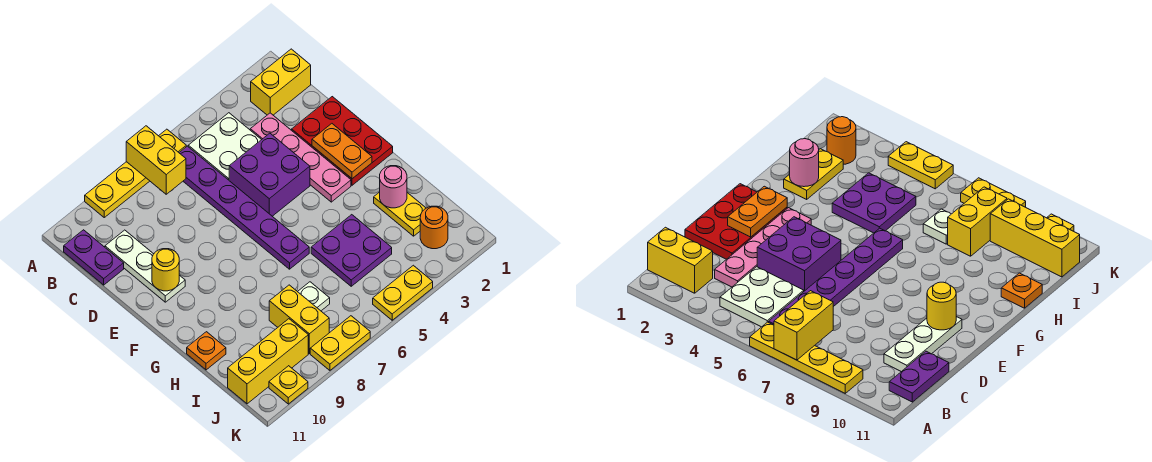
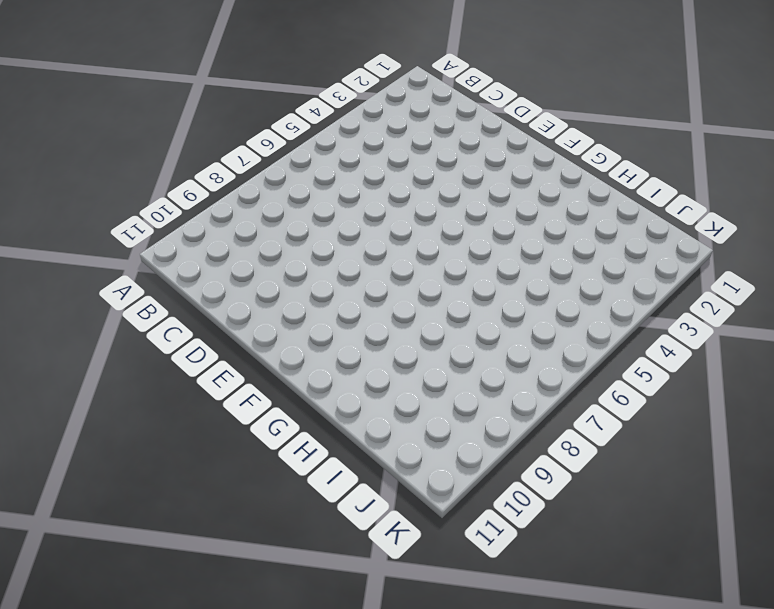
none -> yellow 1x4 plate [85,129,186,217]
none -> yellow 1x2 brick [251,49,311,115]
none -> white 2x2 plate [188,113,261,180]

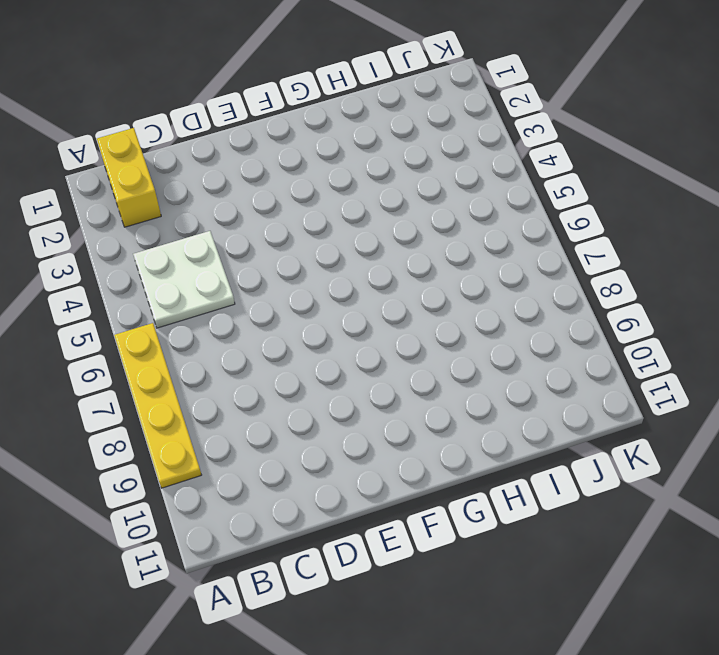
none -> purple 1x6 plate [179,146,309,269]
none -> purple 1x2 plate [64,230,124,285]
none -> pink 1x4 plate [250,113,351,202]

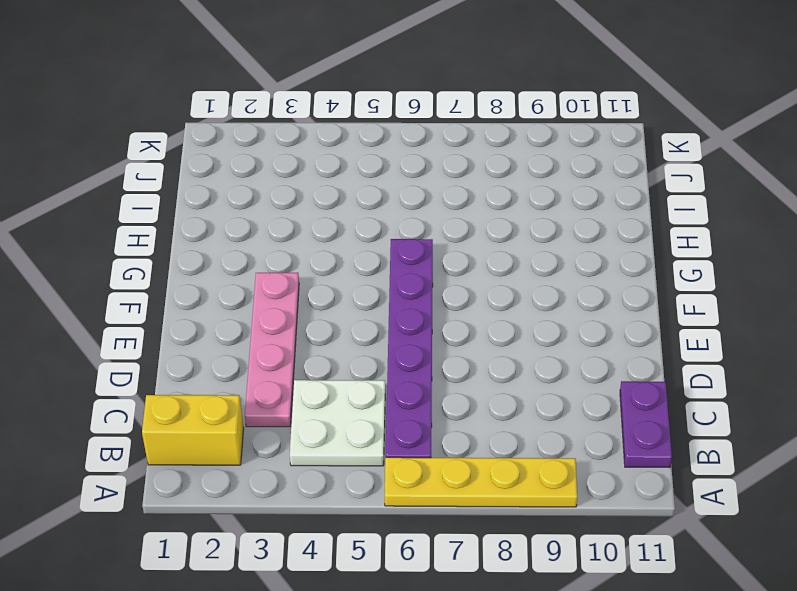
none -> white 1x3 plate [105,230,185,302]
none -> red 2x3 plate [292,97,393,185]
none -> purple 2x2 brick [229,133,310,216]

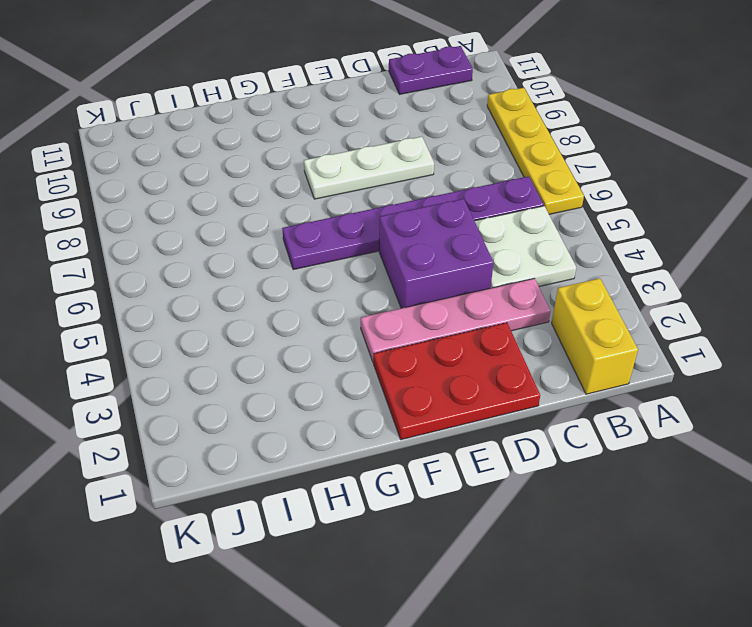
white 1x3 plate [304,137,434,199] -> white 1x3 plate moved to [105,230,185,302]
none -> yellow 1x2 plate [374,192,426,236]
none -> purple 2x2 plate [311,215,392,286]
none -> orange 1x1 plate [187,332,226,370]

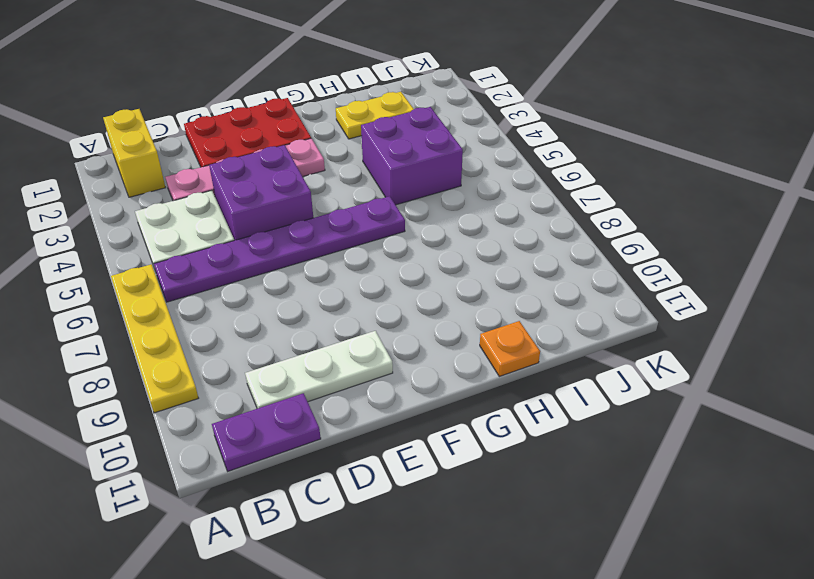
purple 2x2 brick [361,107,463,205] -> purple 2x2 plate [311,215,392,286]
none -> white 1x1 plate [298,282,330,311]
none -> yellow 1x2 brick [269,285,329,354]
none -> orange 1x1 round brick [420,206,448,249]

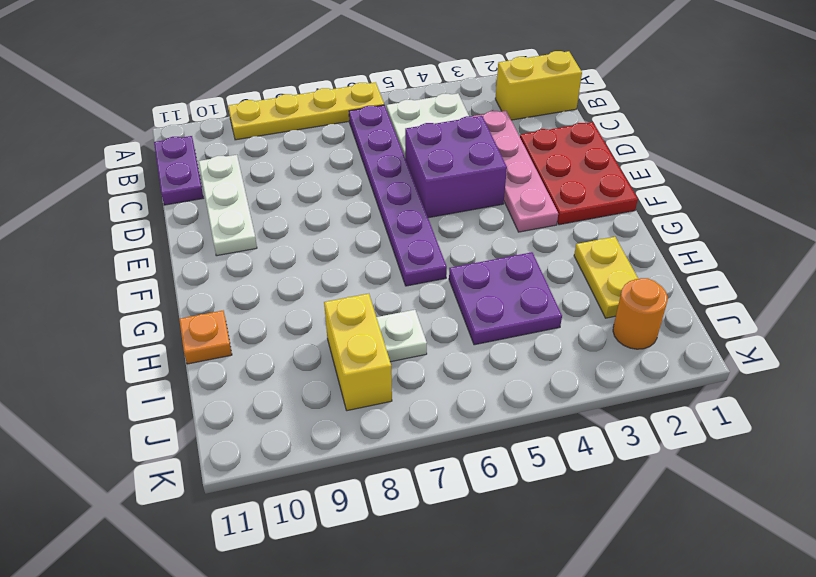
none -> yellow 1x3 brick [228,319,308,404]
none -> yellow 1x2 plate [373,265,433,320]
none -> yellow 1x2 plate [310,316,370,370]

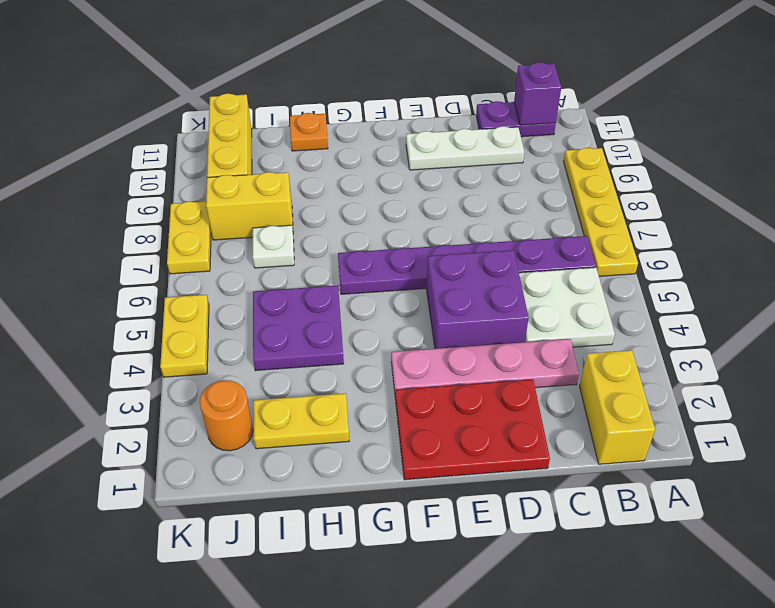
purple 1x1 brick [514,62,561,125] -> none
none -> yellow 1x1 plate [269,366,308,404]
none -> yellow 1x2 brick [126,126,186,194]
none -> orange 1x2 plate [312,124,372,179]

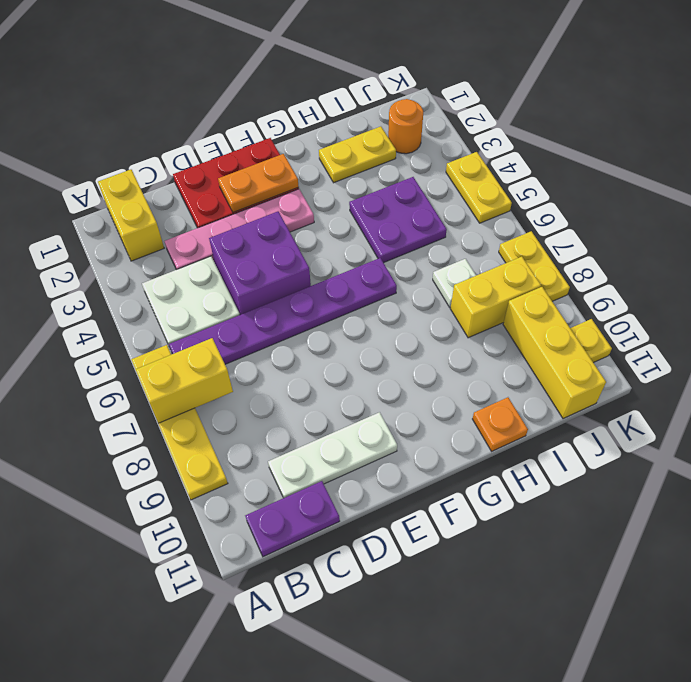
none -> yellow 1x1 round brick [152,249,179,291]
none -> pink 1x1 round brick [380,166,407,208]

